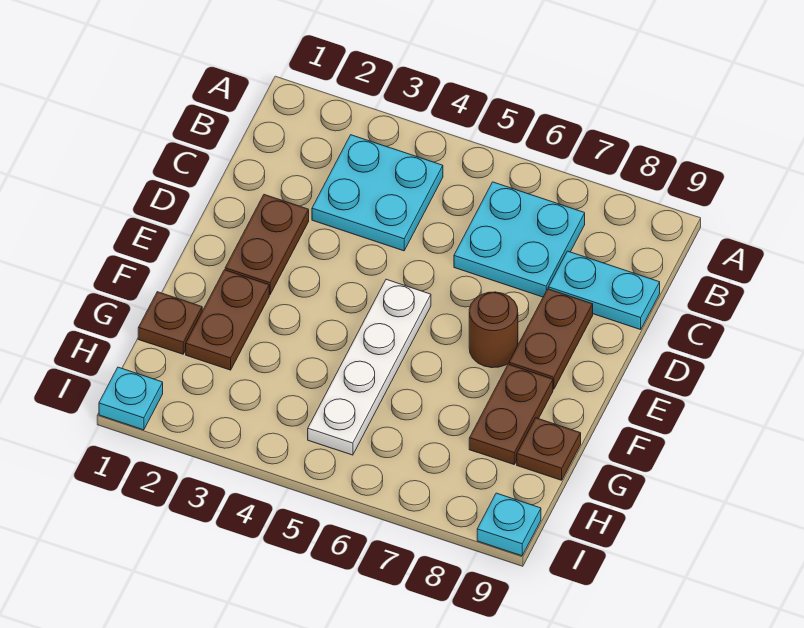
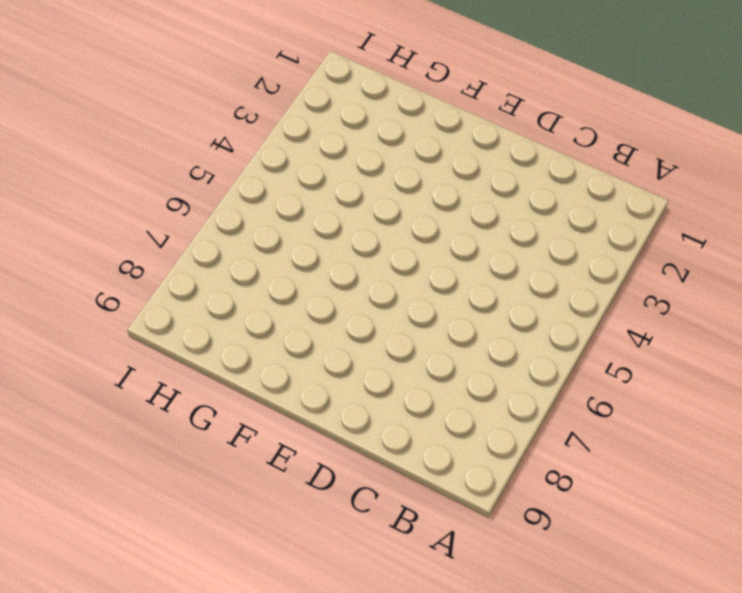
none -> cyan 2x2 plate [312,135,443,251]
none -> cyan 2x2 plate [454,182,585,297]
none -> cyan 1x2 plate [548,251,660,330]

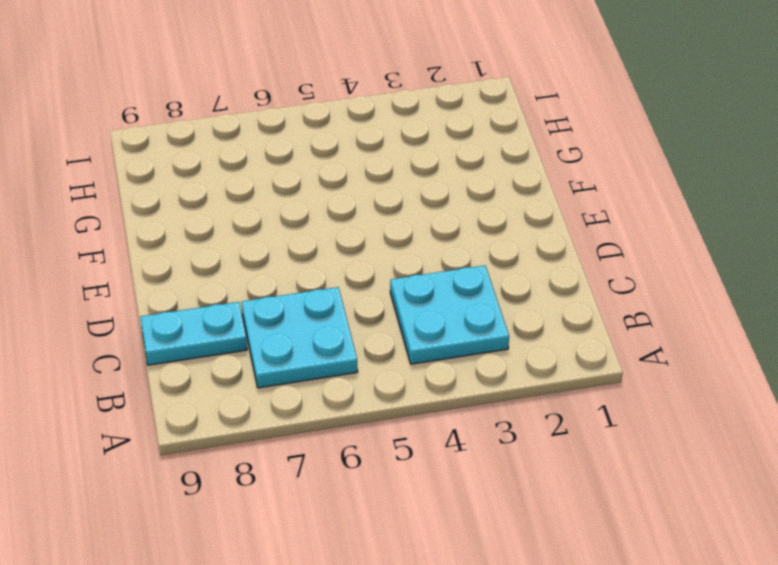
none -> brown 1x2 plate [225,195,309,295]
none -> brown 1x2 plate [509,289,593,389]
none -> white 1x4 plate [308,279,431,455]

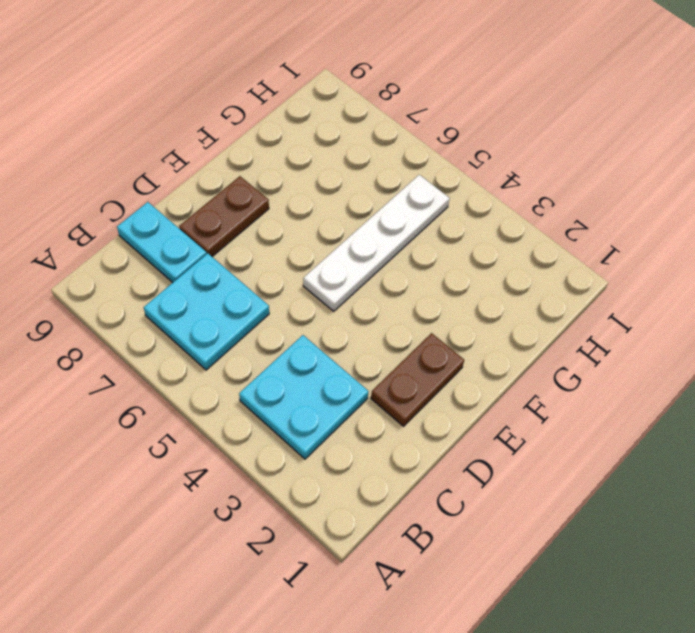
none -> brown 1x1 round brick [469,292,518,368]
none -> brown 1x2 plate [186,270,269,370]
none -> brown 1x2 plate [469,364,553,464]

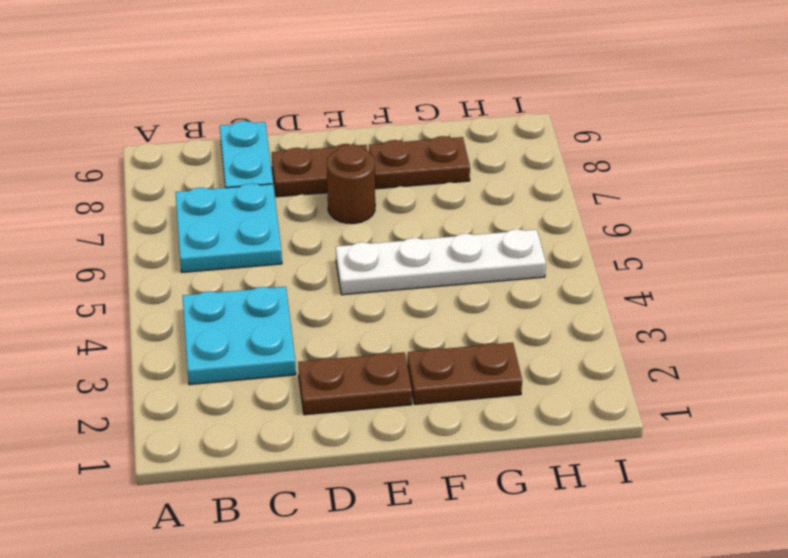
none -> brown 1x1 plate [138,292,202,354]
none -> brown 1x1 plate [517,418,581,480]
none -> cyan 1x1 plate [99,367,163,430]

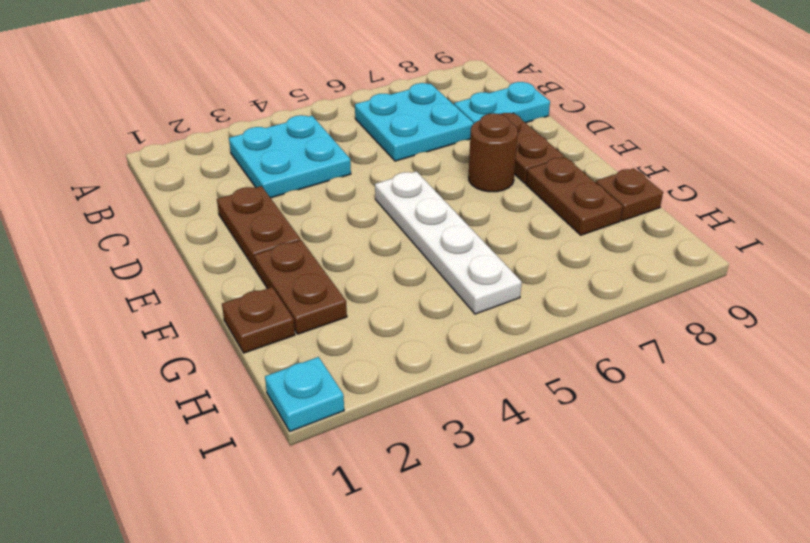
none -> cyan 1x1 plate [477,493,541,556]

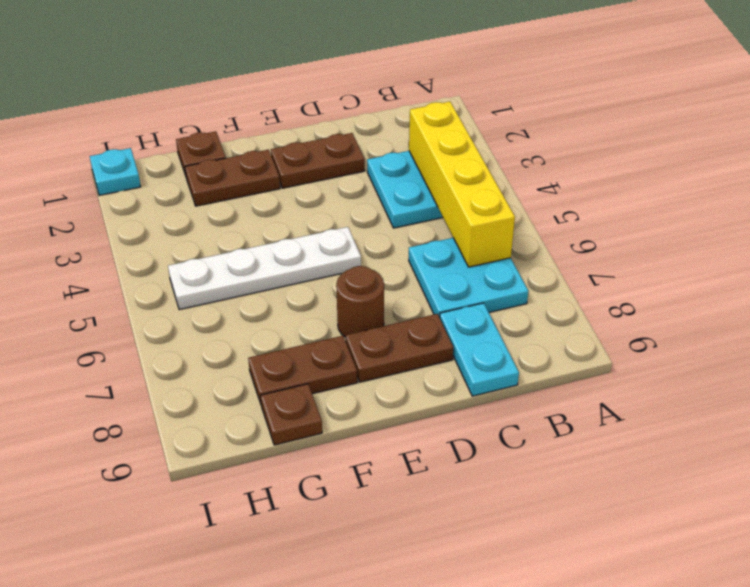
yellow 1x4 brick [409,102,515,267] -> none
none -> cyan 1x1 plate [477,493,541,556]

